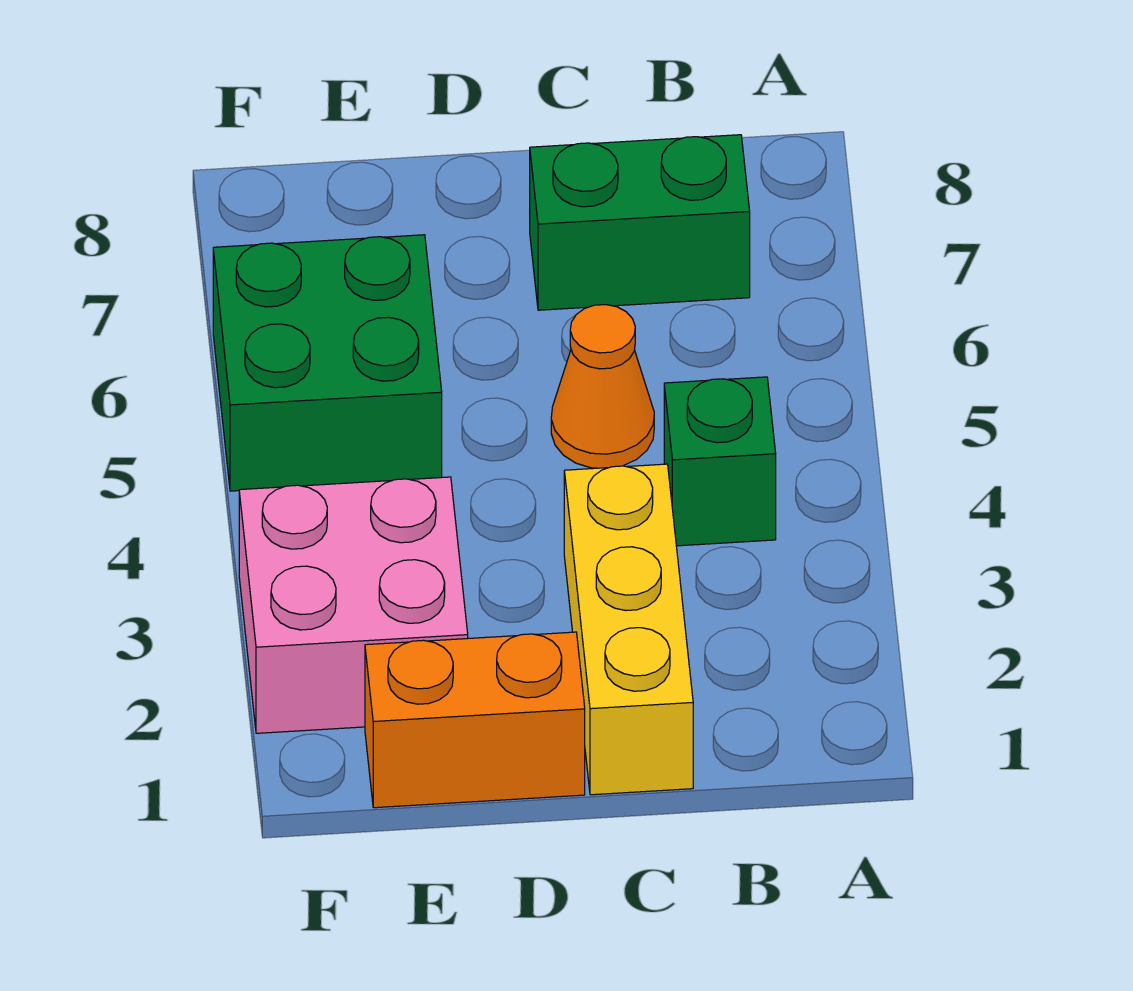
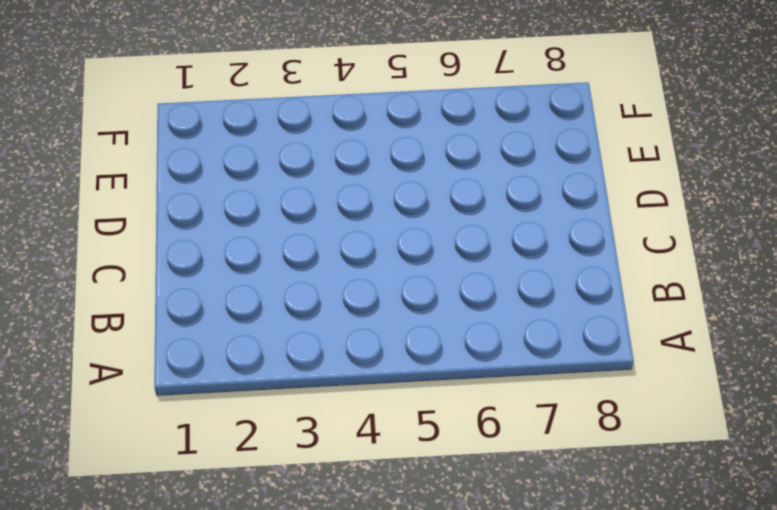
none -> green 1x1 brick [664,377,776,546]
none -> green 1x2 brick [530,135,750,310]

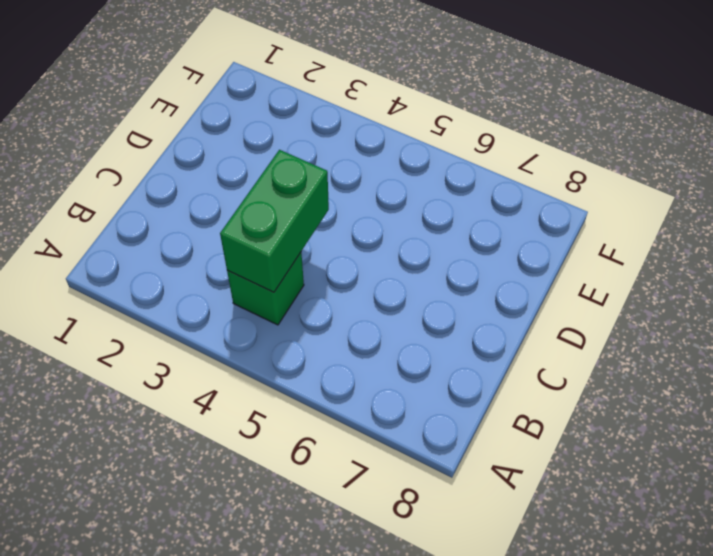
green 1x2 brick [220,150,329,292] -> green 1x2 brick moved to [530,135,750,310]
none -> yellow 1x3 brick [564,464,693,795]
none -> orange 1x1 cone [551,305,654,468]

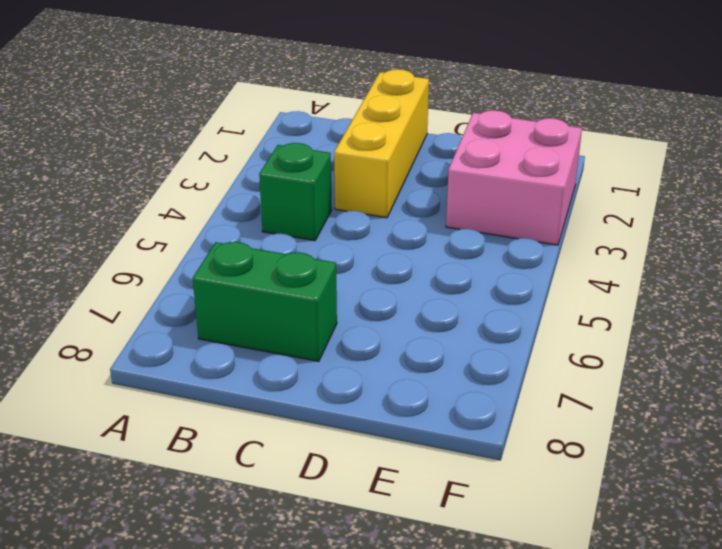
none -> orange 1x1 cone [551,305,654,468]
none -> orange 1x2 brick [365,632,585,808]

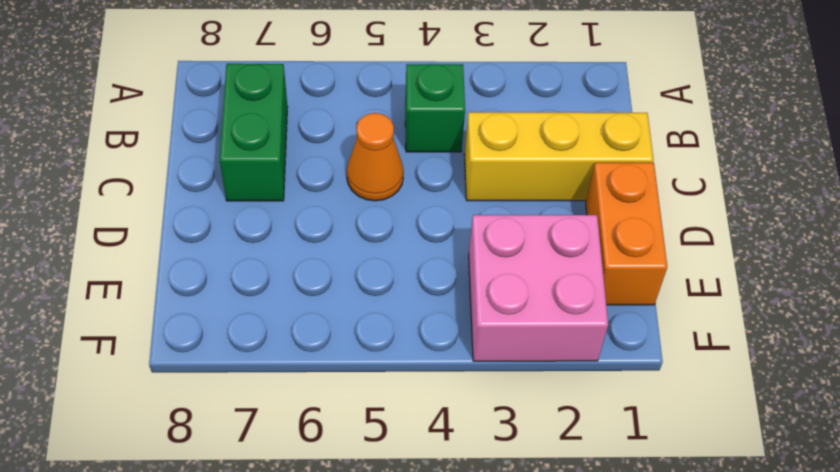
none -> green 2x2 brick [213,235,442,491]

